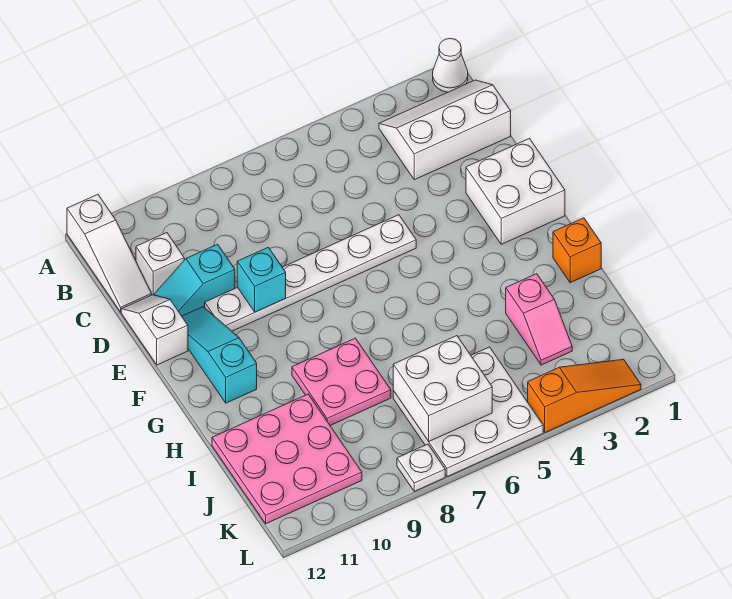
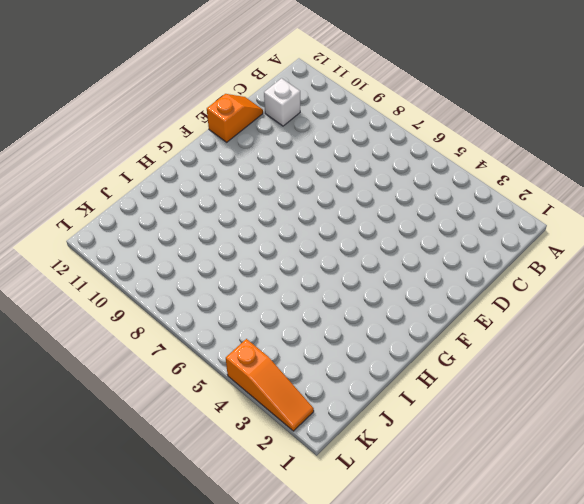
orange 1x2 slope [207,94,263,142] -> white 1x2 slope [121,295,188,365]
none -> white 1x1 cone [433,38,468,92]
none -> white 1x3 slope [67,194,152,312]
none -> white 2x3 slope [379,80,511,180]

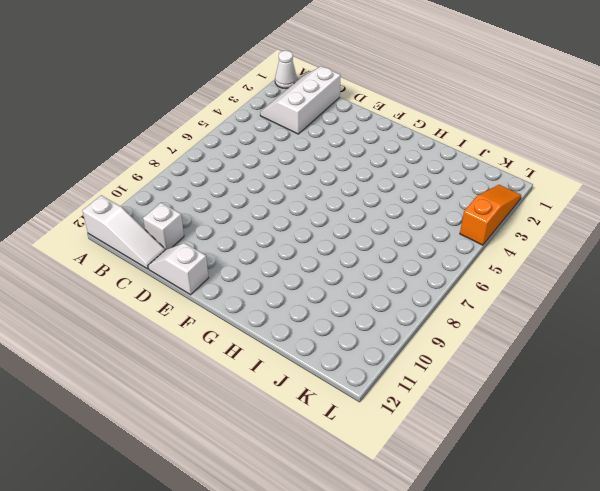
none -> cyan 1x2 slope [154,244,235,316]
none -> white 2x2 brick [466,138,565,244]
none -> white 1x6 plate [205,215,416,331]

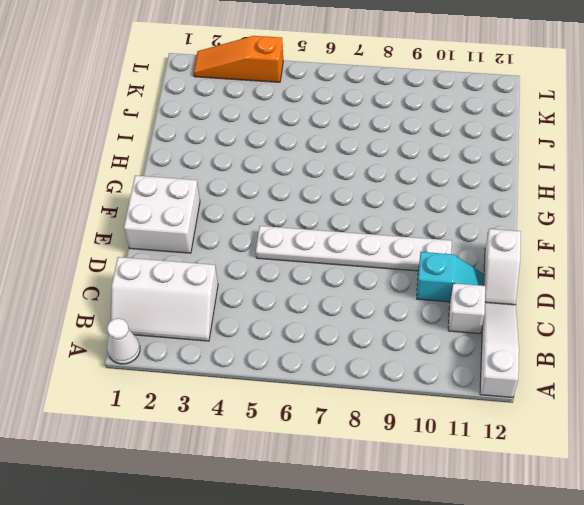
none -> cyan 1x3 slope [182,307,257,403]
none -> orange 1x1 brick [553,218,601,283]
none -> pink 2x2 plate [292,338,391,425]

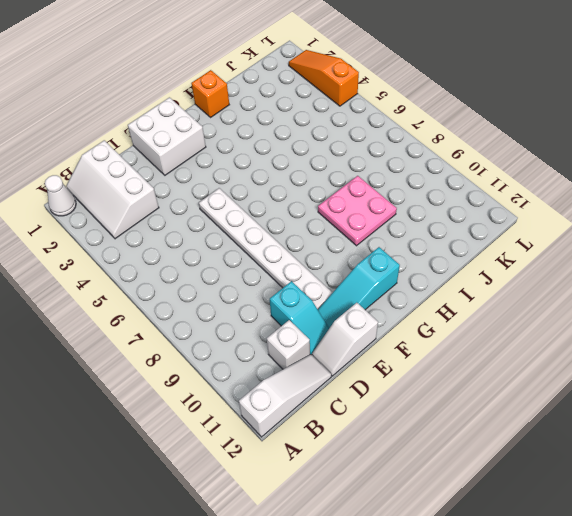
none -> pink 1x2 slope [506,274,572,365]
none -> pink 3x3 plate [212,394,362,524]
none -> white 3x3 plate [393,347,543,477]

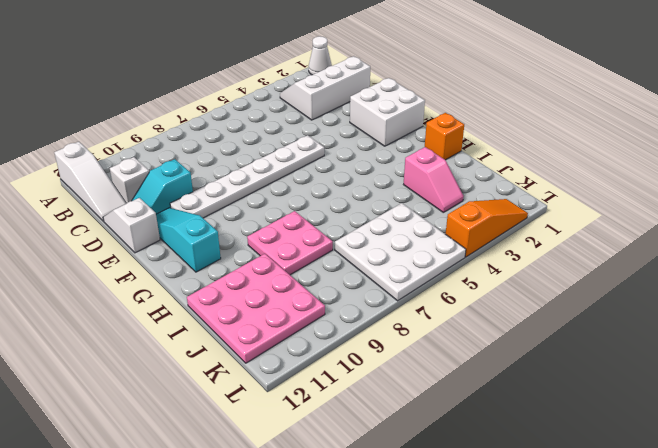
none -> white 1x1 plate [397,444,445,491]
none -> cyan 1x1 brick [237,247,286,312]
none -> white 2x2 brick [393,336,492,441]

